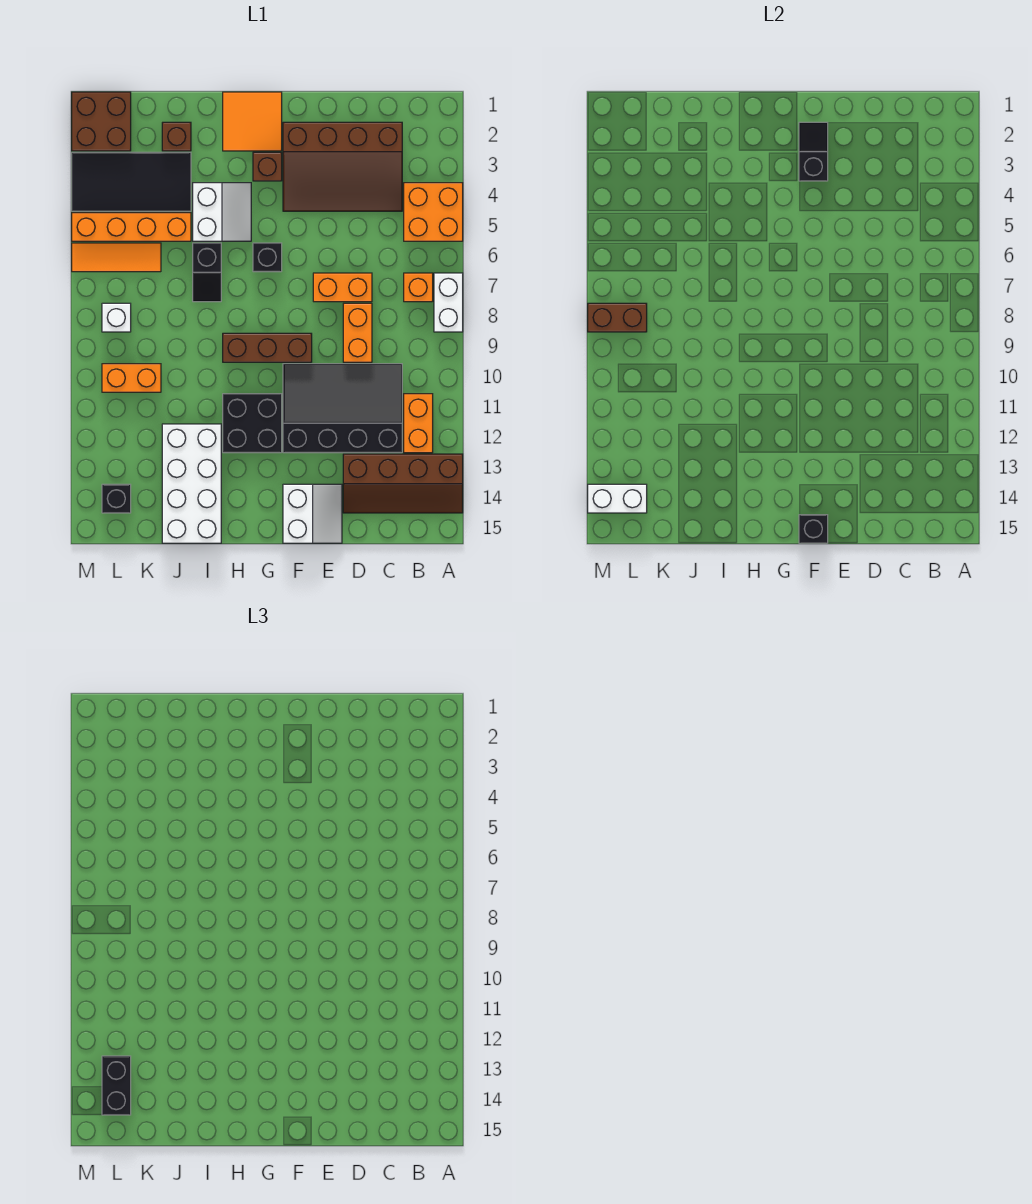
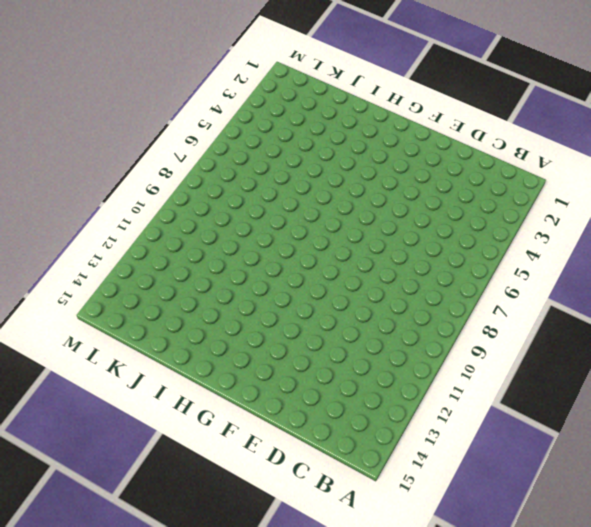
none -> orange 2x2 brick [404,183,463,241]
none -> white 1x2 brick [434,273,463,332]
none -> brown 2x4 slope [343,454,463,513]
none -> orange 1x1 brick [404,273,433,302]

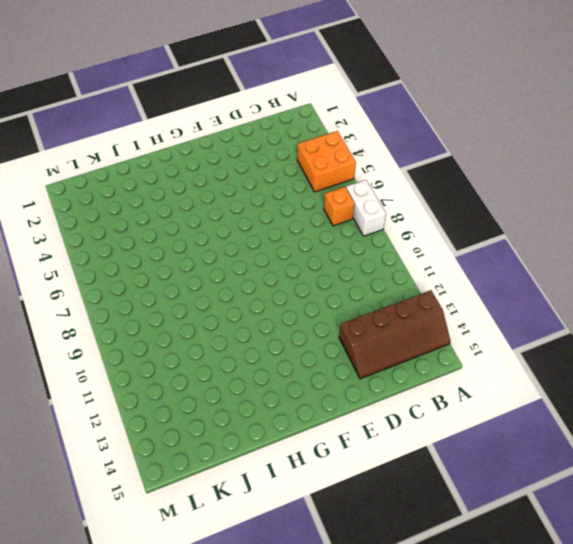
none -> orange 1x2 brick [404,394,433,453]
none -> brown 3x4 slope [283,122,402,211]
none -> black 3x4 slope [283,364,402,453]
none -> orange 1x2 brick [313,273,372,302]

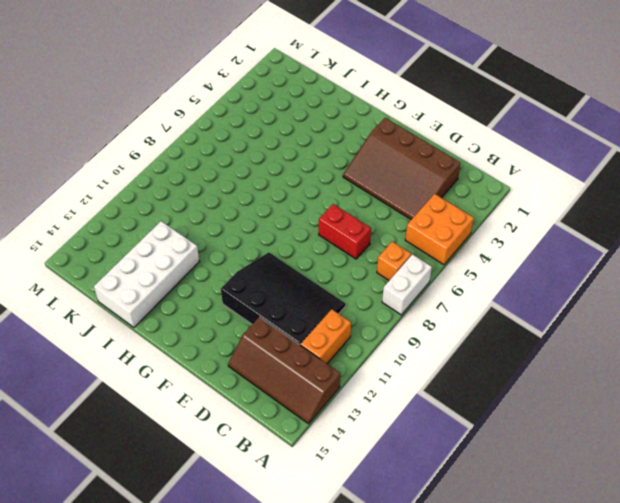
red 1x2 brick [319,204,371,259] -> orange 1x2 brick [313,273,372,302]
none -> orange 1x2 brick [343,303,372,362]
none -> white 2x2 slope [283,484,342,543]
none -> brown 1x3 brick [223,333,312,362]
none -> orange 2x2 tile [223,92,282,151]

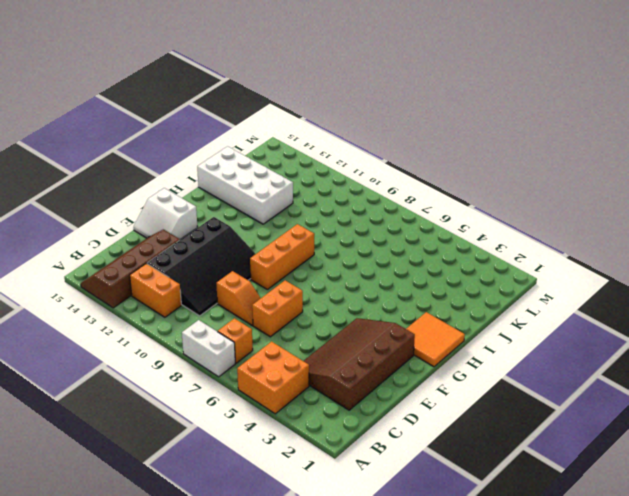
orange 1x2 slope [216,271,261,325] -> orange 1x2 brick [343,303,372,362]
orange 1x3 brick [250,224,314,289] -> brown 1x3 brick [223,333,312,362]
none -> brown 1x1 brick [253,152,282,181]
none -> black 1x1 brick [253,243,282,272]
none -> black 2x2 brick [223,394,282,453]
none -> white 2x2 slope [193,183,251,241]

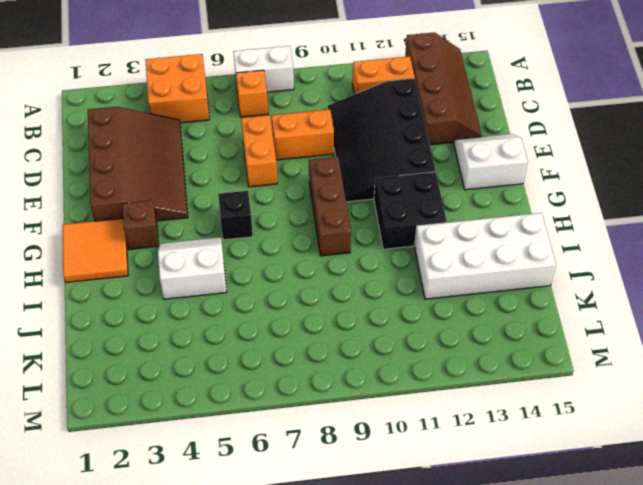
none -> black 1x2 slope [193,243,221,302]
none -> brown 1x1 brick [162,122,191,151]
none -> black 2x4 tile [72,152,191,211]
none -> orange 1x4 brick [72,213,191,241]

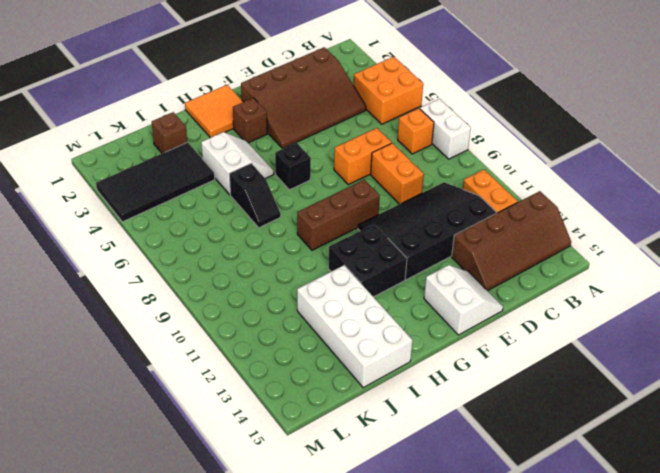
none -> orange 1x4 brick [72,213,191,241]
none -> orange 1x3 tile [72,243,161,272]
none -> orange 1x2 brick [102,364,161,392]
none -> brown 2x2 brick [72,92,131,151]

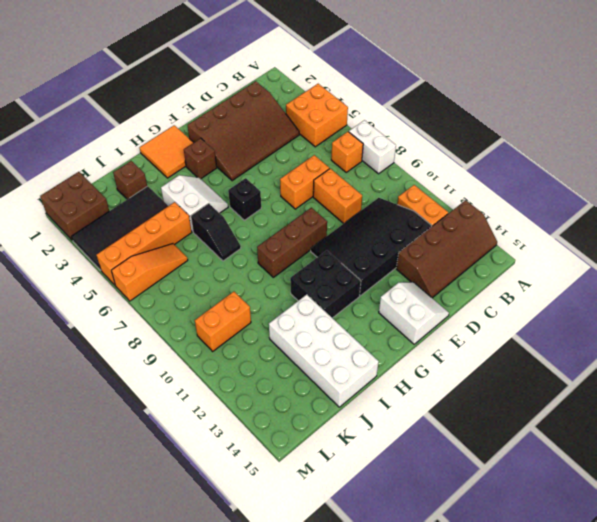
orange 1x3 slope [111,244,188,301] -> orange 1x3 tile [72,243,161,272]
none -> white 1x1 brick [102,303,131,332]
none -> black 1x1 brick [102,484,131,513]
none -> black 1x2 slope [799,122,828,181]
none -> black 1x1 brick [799,515,828,543]

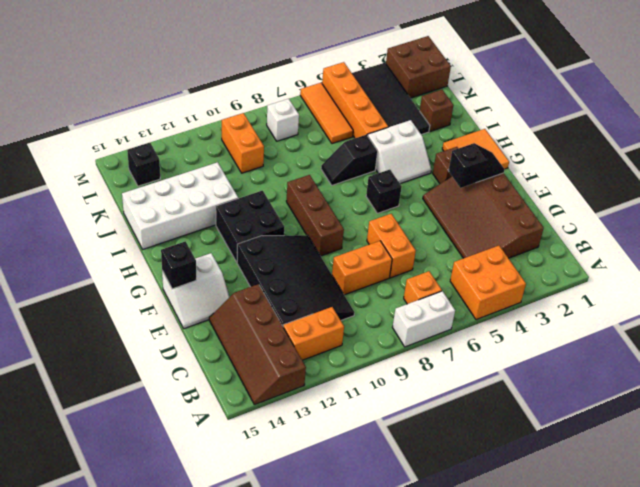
none -> brown 1x2 brick [588,303,647,332]
none -> white 1x2 brick [588,484,647,513]
none -> black 1x2 brick [102,1056,131,1115]

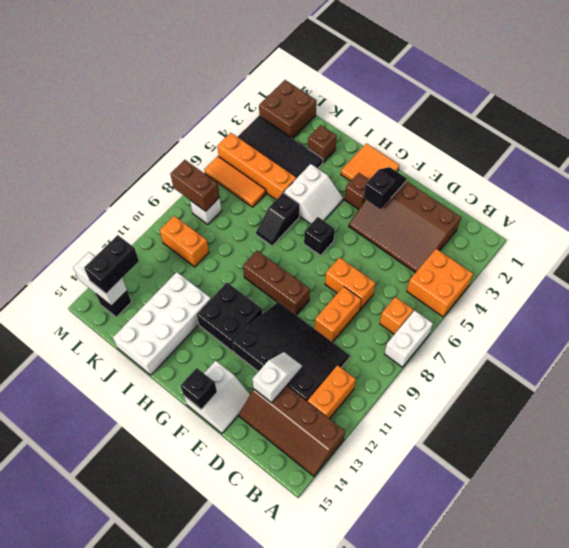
white 1x2 slope [252,352,302,403] -> none

